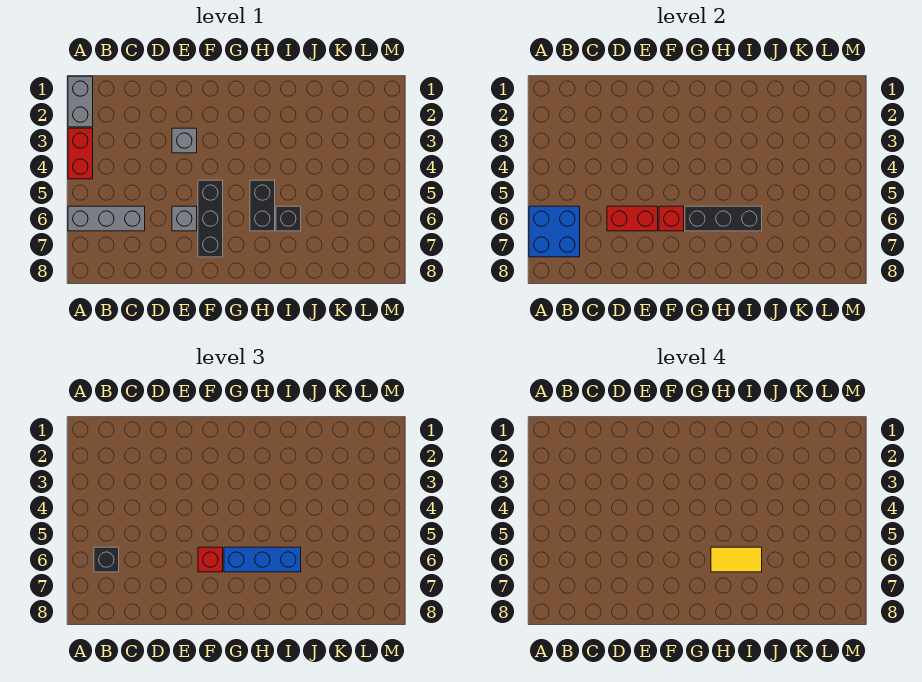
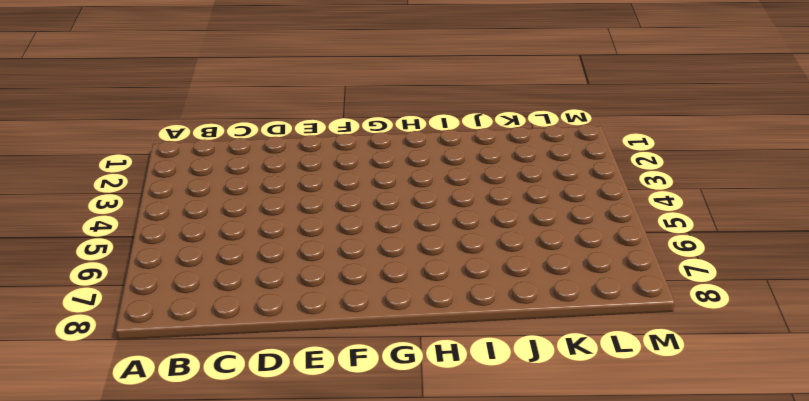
none -> grey 1x2 brick [68,76,93,127]
none -> red 1x2 brick [68,128,93,179]
none -> grey 1x3 brick [68,206,145,231]

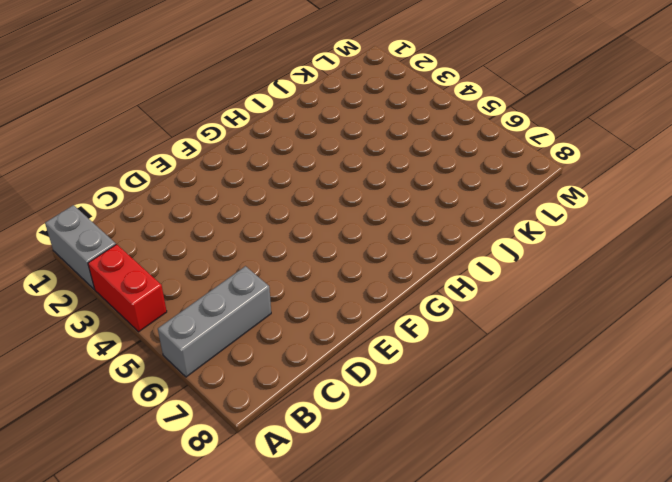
none -> grey 1x1 brick [172,128,197,153]
none -> grey 1x1 brick [172,206,197,231]
none -> black 1x3 brick [198,180,223,257]

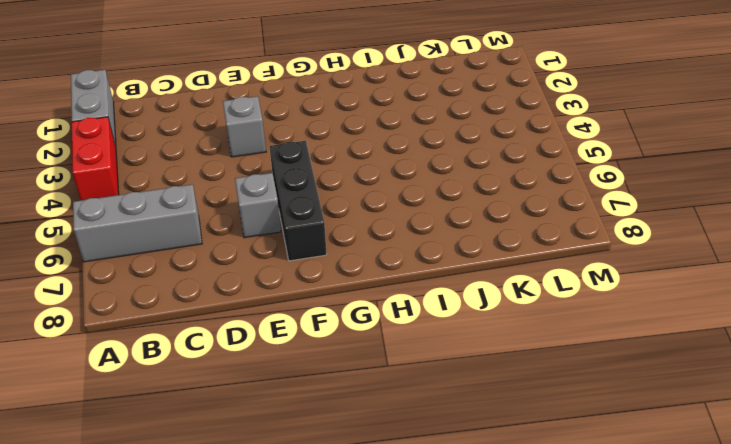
none -> black 1x2 brick [250,180,275,231]
none -> black 1x1 brick [276,206,301,231]
none -> blue 2x2 brick [529,206,580,257]

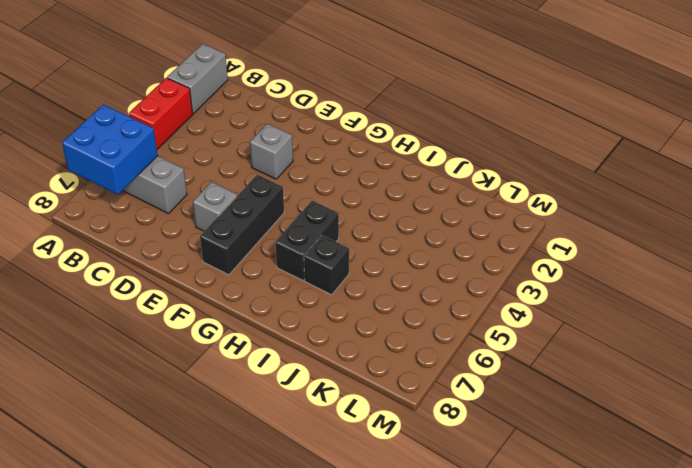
none -> red 1x2 brick [607,206,658,231]
none -> red 1x1 brick [659,206,684,231]
none -> black 1x3 brick [685,206,762,231]

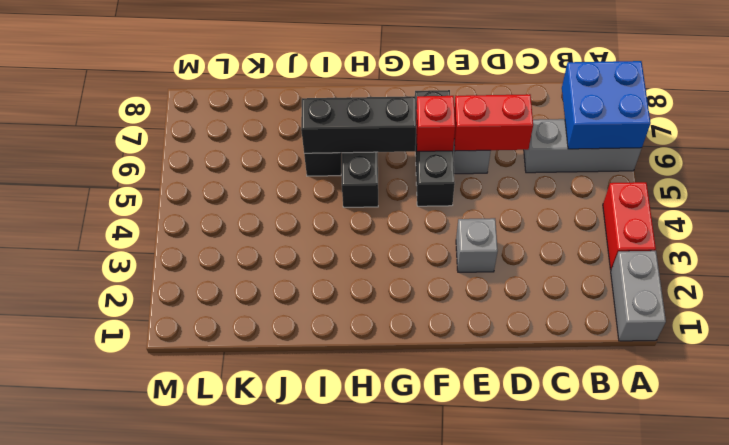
none -> black 1x1 brick [94,547,119,572]
none -> red 1x1 brick [198,547,223,572]
none -> blue 1x3 brick [224,547,301,572]

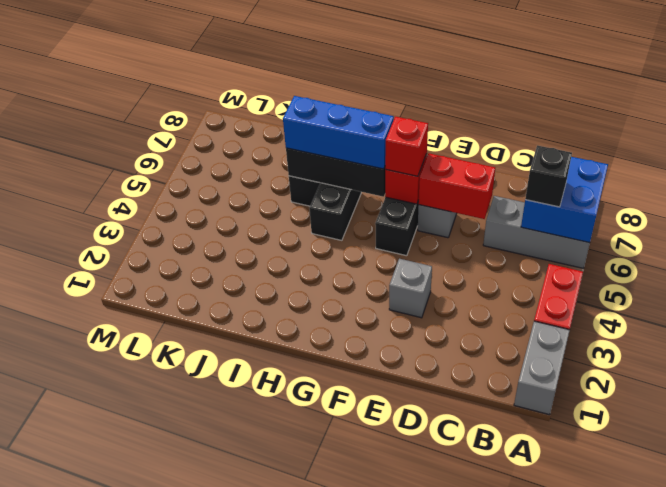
none -> yellow 1x2 tile [711,547,762,572]

